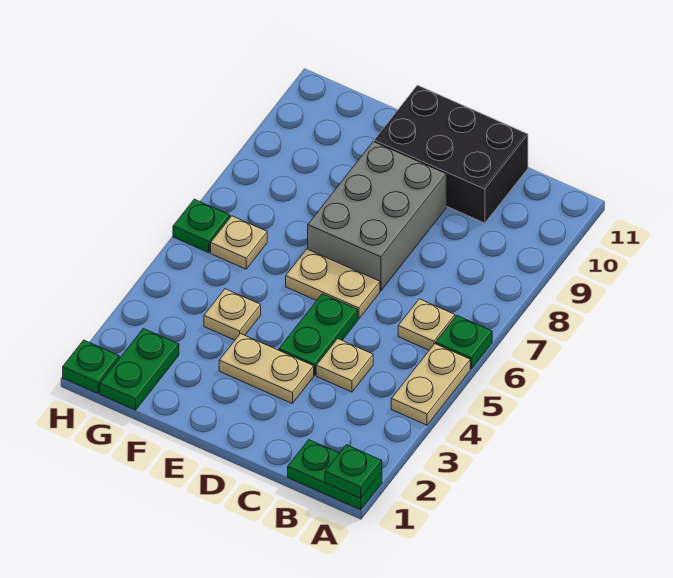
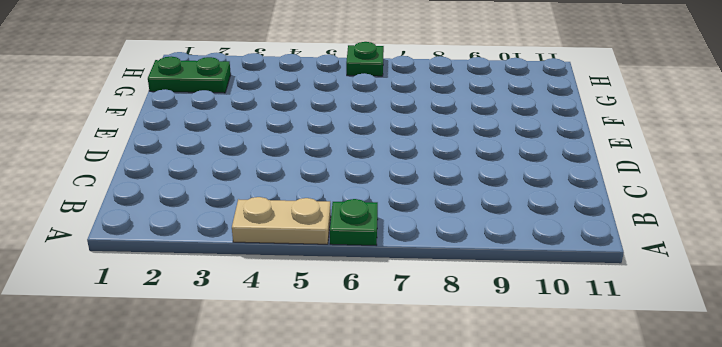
none -> green 1x2 plate [288,440,382,510]
none -> tan 1x1 plate [398,299,455,350]
none -> tan 1x1 plate [316,339,373,392]

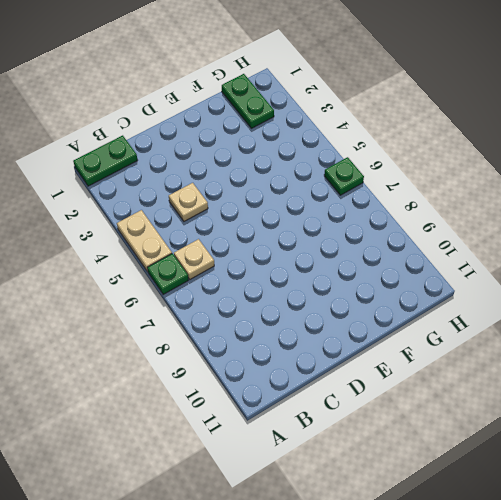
none -> black 2x3 brick [374,85,528,223]
none -> tan 1x2 plate [219,334,314,404]
none -> green 1x2 plate [279,294,358,375]

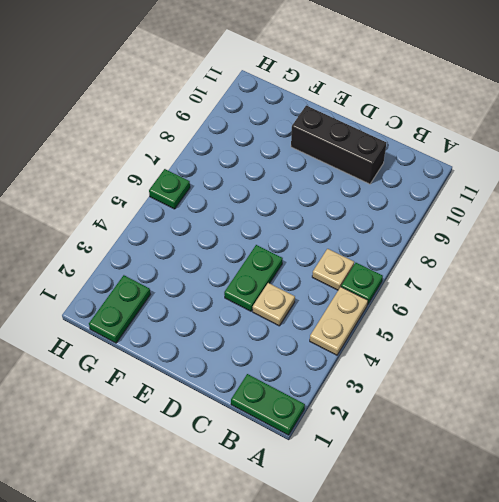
black 1x3 brick [291,106,386,184] -> black 2x3 brick [374,85,528,223]
none -> tan 1x2 plate [219,334,314,404]
none -> tan 1x2 plate [286,249,380,319]
none -> grey 2x3 brick [308,142,446,291]

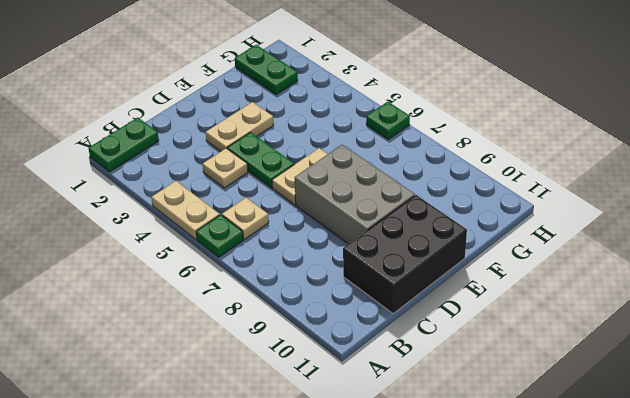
none -> tan 1x1 plate [204,289,261,340]
none -> tan 1x1 plate [211,216,267,269]
none -> green 1x1 plate [63,340,119,393]

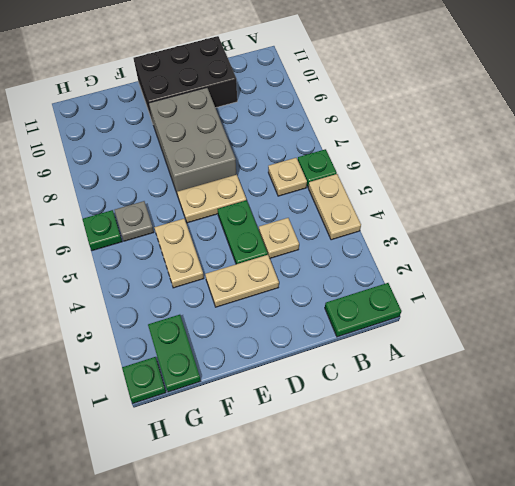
tan 1x2 plate [154,219,204,288] -> tan 1x1 plate [204,289,261,340]
grey 1x1 plate [115,201,154,241] -> tan 1x1 plate [211,216,267,269]
none -> green 1x1 plate [325,445,382,498]

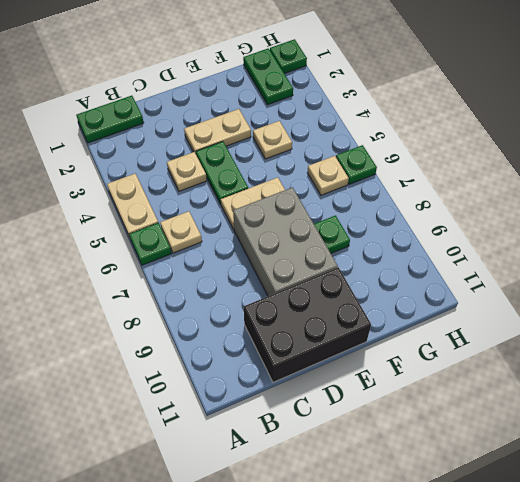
green 1x1 plate [314,215,350,253] -> green 1x1 plate moved to [325,445,382,498]

